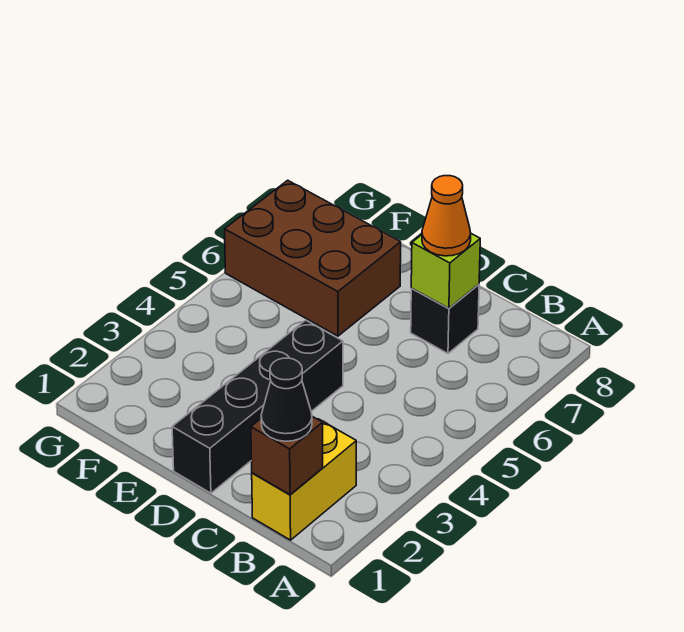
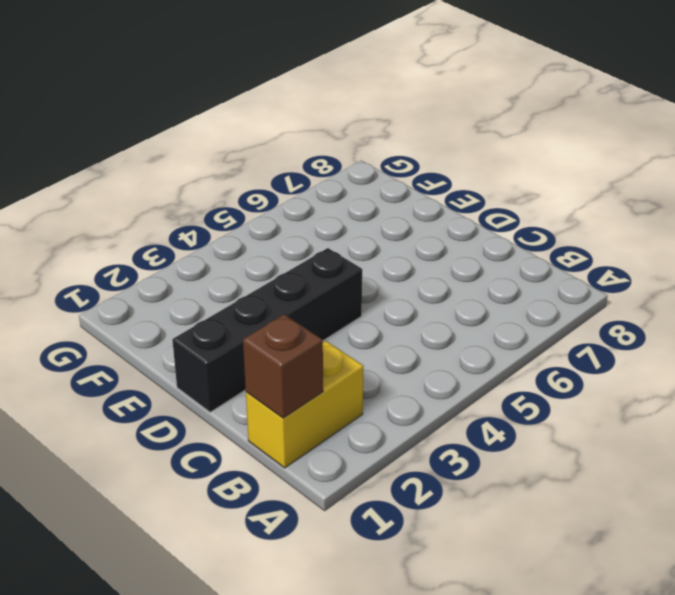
none -> black 1x1 brick [411,284,479,353]
none -> brown 2x3 brick [225,180,401,336]

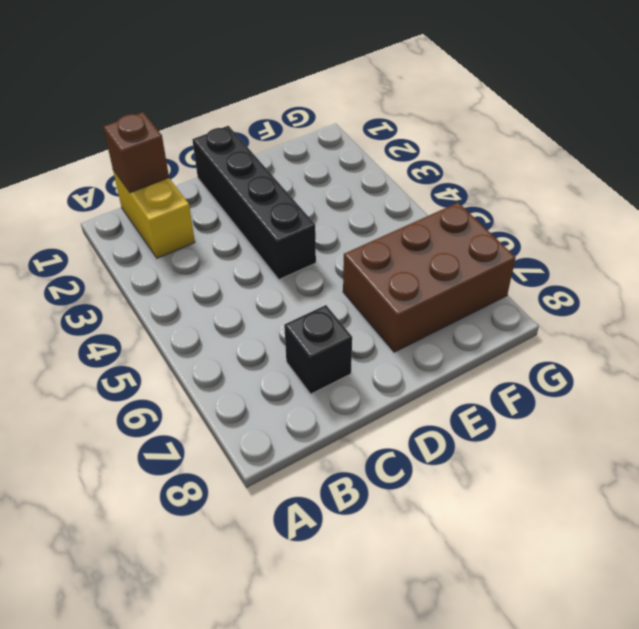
none -> lime 1x1 brick [411,234,480,308]
none -> black 1x1 cone [261,358,312,441]

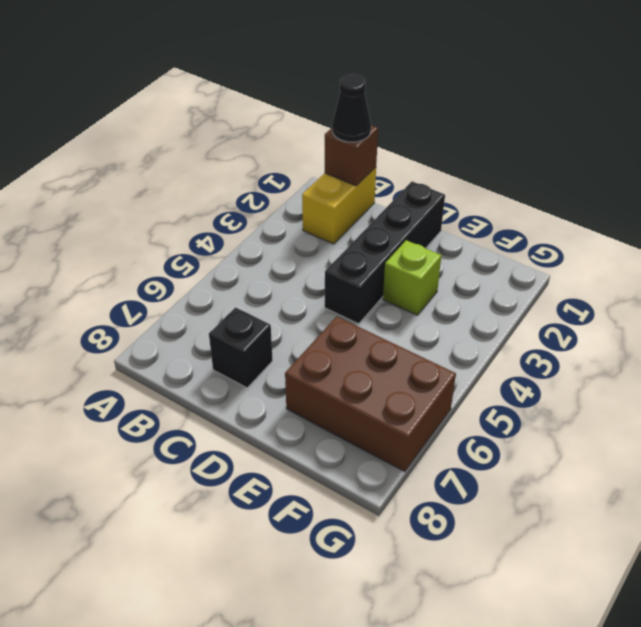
lime 1x1 brick [383,240,441,315] -> lime 1x1 brick moved to [411,234,480,308]
none -> orange 1x1 cone [422,176,471,256]

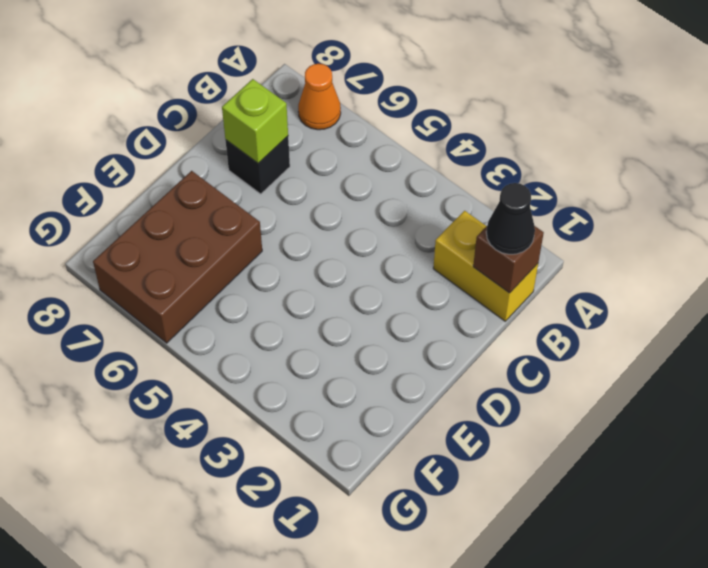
orange 1x1 cone [298,64,341,130] -> orange 1x1 cone moved to [422,176,471,256]
none -> black 1x4 brick [172,320,343,493]

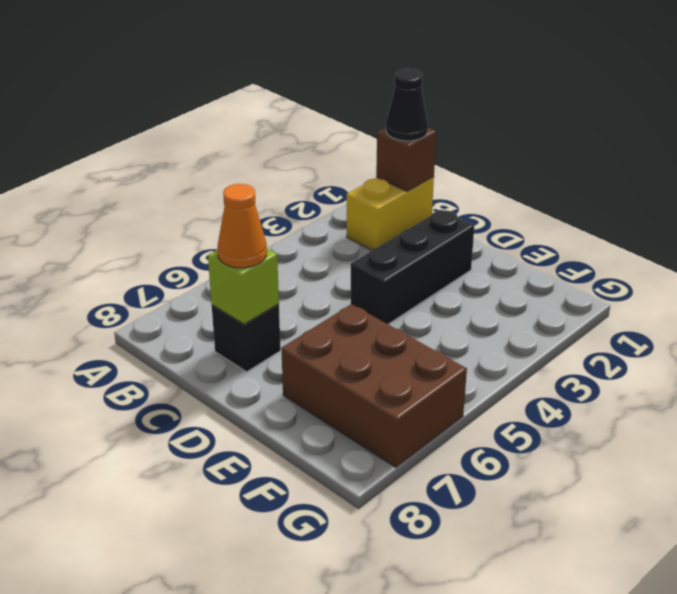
black 1x3 brick [351,210,474,324] -> black 1x4 brick [172,320,343,493]

